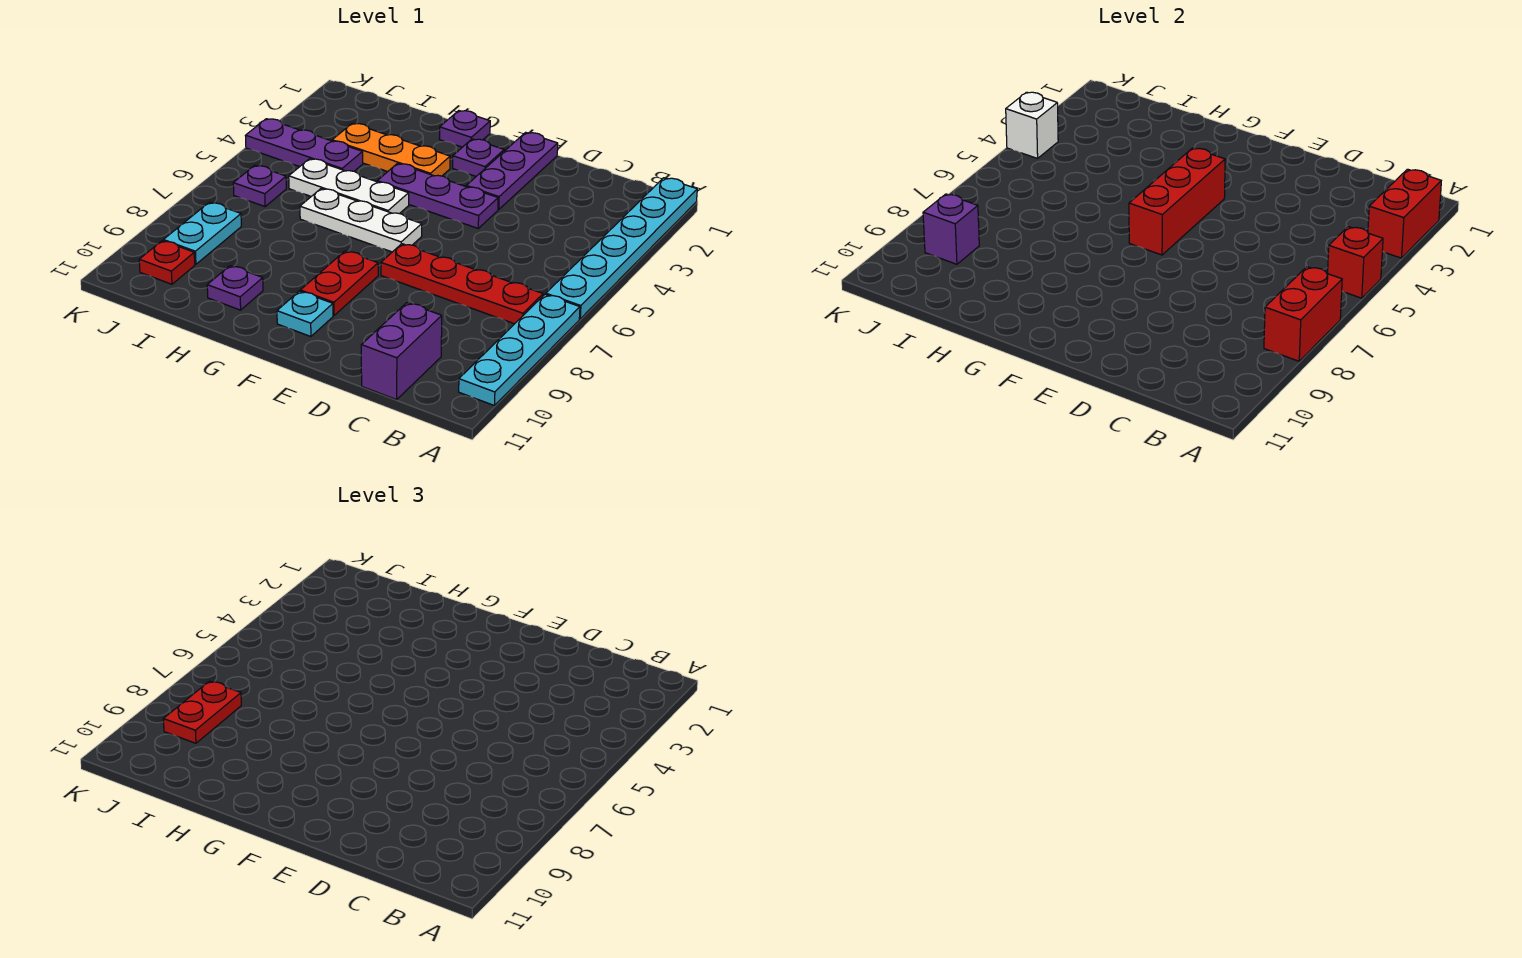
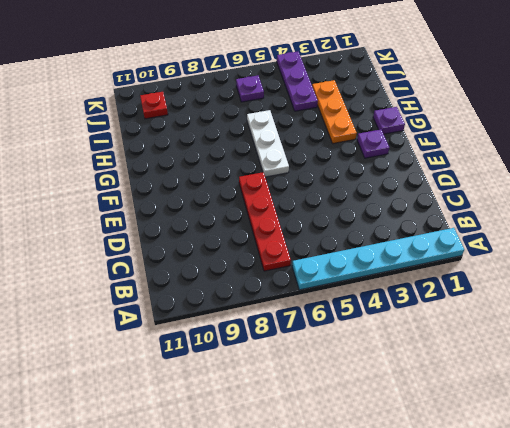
none -> cyan 1x4 plate [459,294,580,406]
none -> purple 1x2 brick [361,303,442,400]
none -> purple 1x3 plate [466,132,558,210]

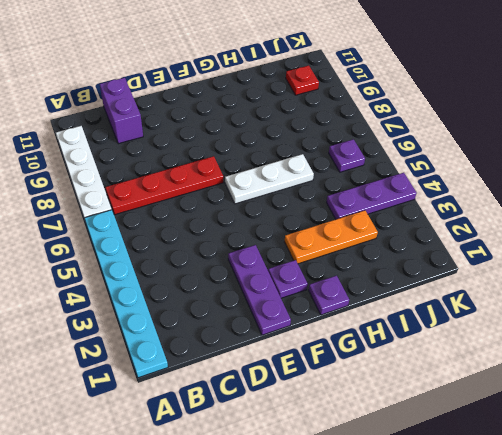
white 1x4 plate [56,126,112,220] -> cyan 1x4 plate [459,294,580,406]
none -> purple 1x3 plate [377,163,498,228]
none -> red 1x2 plate [300,251,378,315]
none -> cyan 1x1 plate [277,291,333,337]

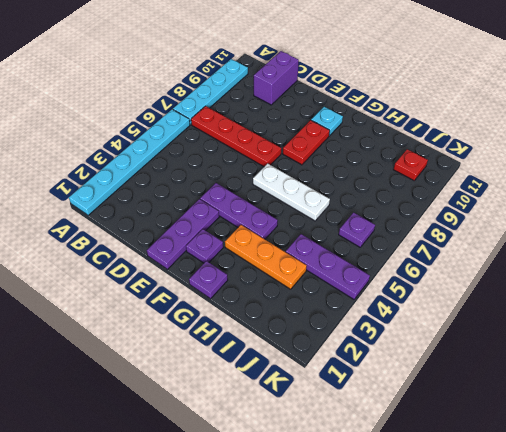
none -> white 1x3 plate [289,159,409,214]
none -> purple 1x1 plate [207,266,263,310]
none -> cyan 1x2 plate [163,202,241,264]

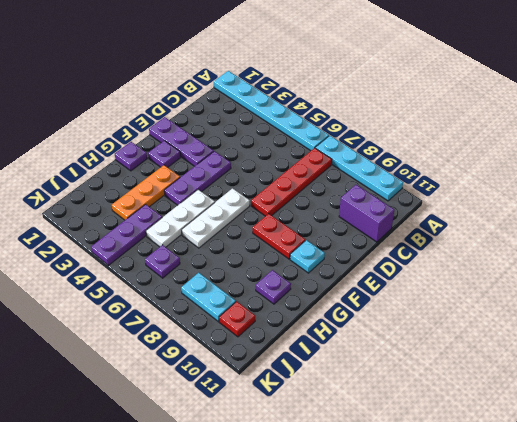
none -> red 1x2 brick [1368,169,1441,258]
none -> red 1x1 brick [1328,227,1383,298]
none -> red 1x2 brick [1264,267,1342,361]

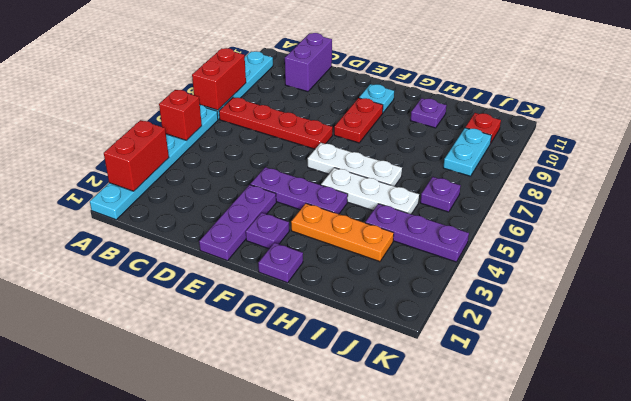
none -> red 1x3 brick [1129,148,1225,255]
none -> purple 1x1 brick [923,194,979,264]
none -> white 1x1 brick [1006,92,1058,158]

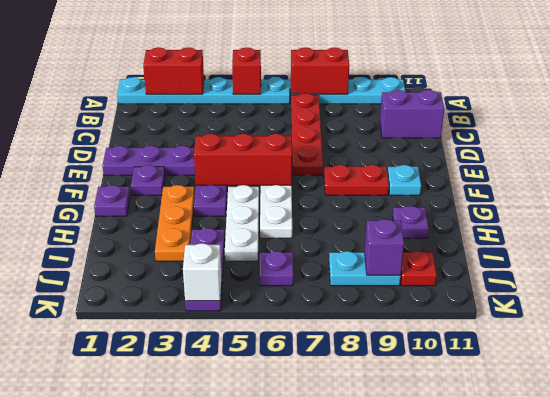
none -> red 1x2 plate [163,681,241,743]

